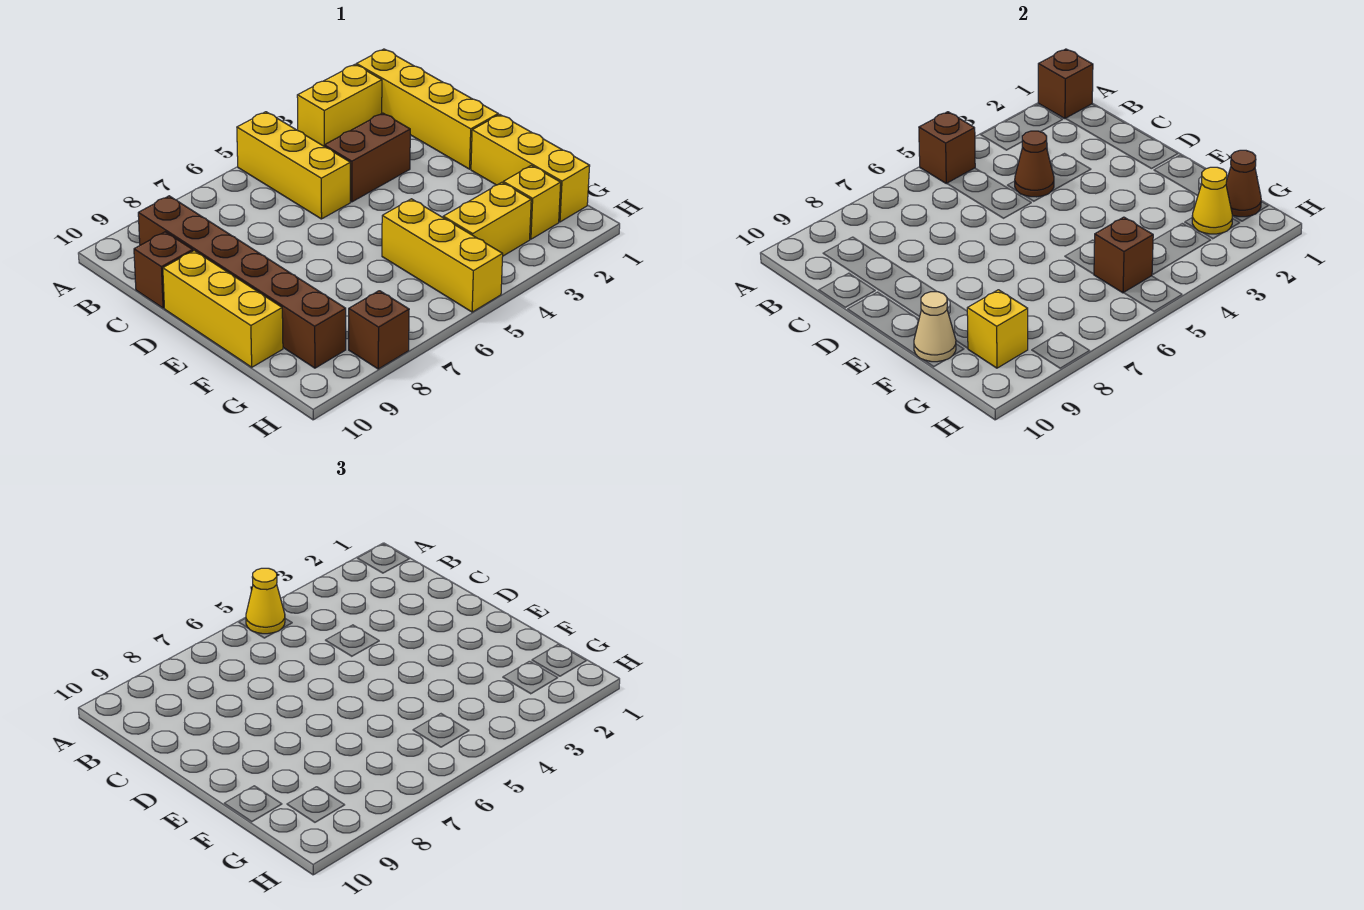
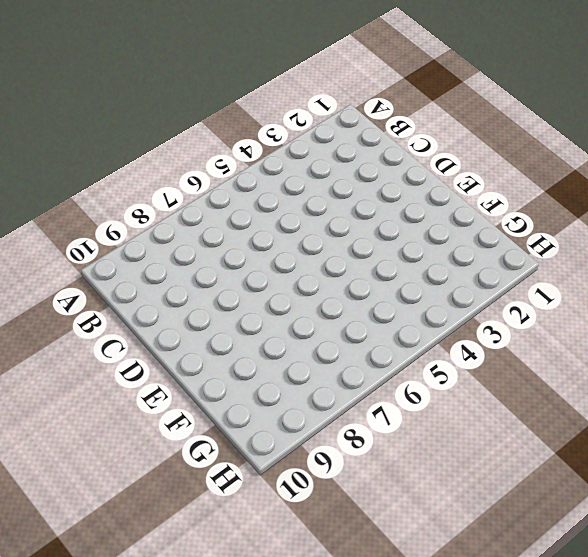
none -> yellow 1x4 brick [356,49,498,169]
none -> yellow 1x2 brick [297,65,382,146]
none -> yellow 1x3 brick [237,112,350,219]

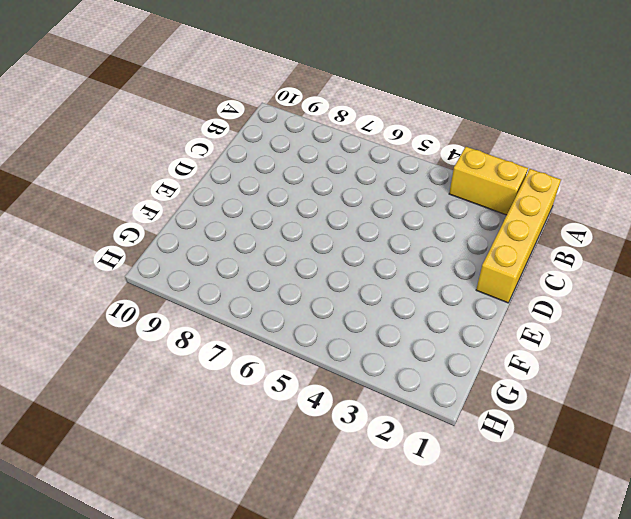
none -> yellow 1x3 brick [237,112,350,219]
none -> brown 1x6 brick [138,196,346,368]
none -> brown 1x2 brick [324,113,410,202]

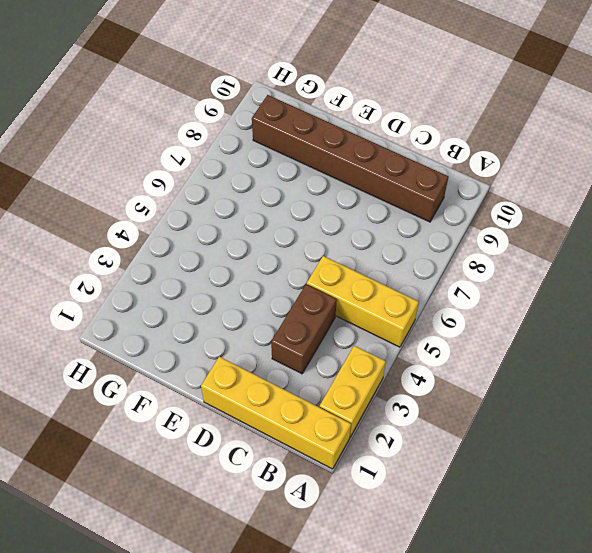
none -> brown 1x1 brick [134,232,193,308]
none -> yellow 1x3 brick [163,251,283,367]
none -> yellow 1x3 brick [471,114,590,222]

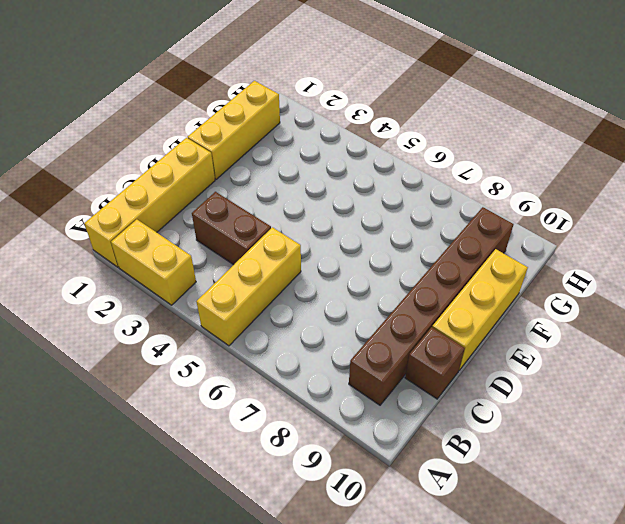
none -> yellow 1x3 brick [382,199,503,312]
none -> yellow 1x1 brick [503,165,561,239]
none -> yellow 1x2 brick [443,182,531,256]

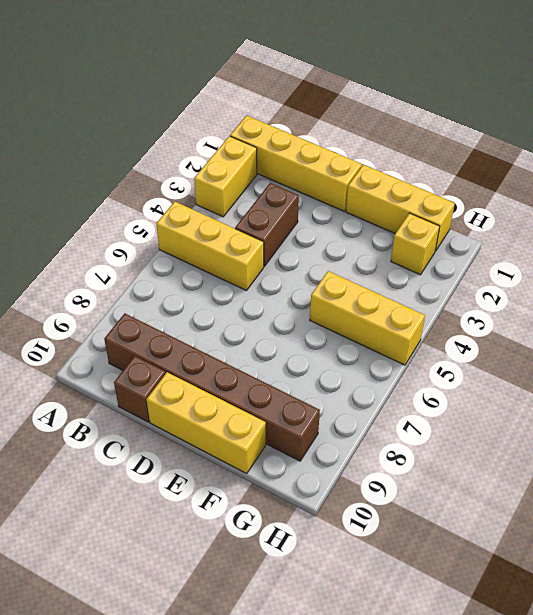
none -> yellow 1x2 brick [443,182,531,256]
none -> brown 1x1 brick [349,291,409,369]
none -> brown 1x1 brick [1038,49,1093,119]

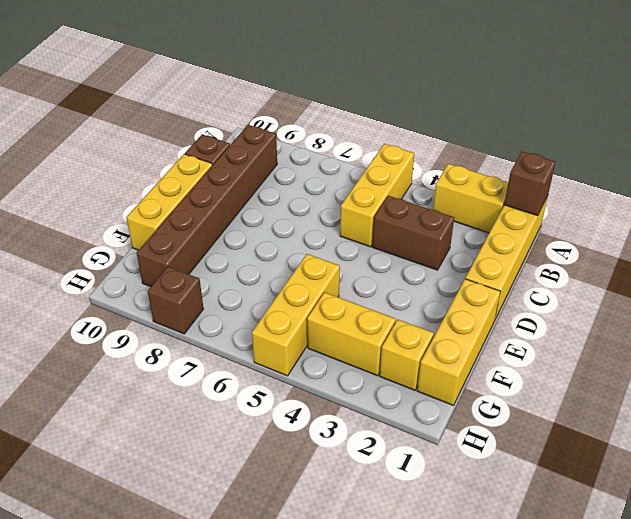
none -> brown 1x1 brick [919,112,975,184]
none -> brown 1x1 cone [1015,131,1054,197]
none -> tan 1x1 cone [914,292,956,362]

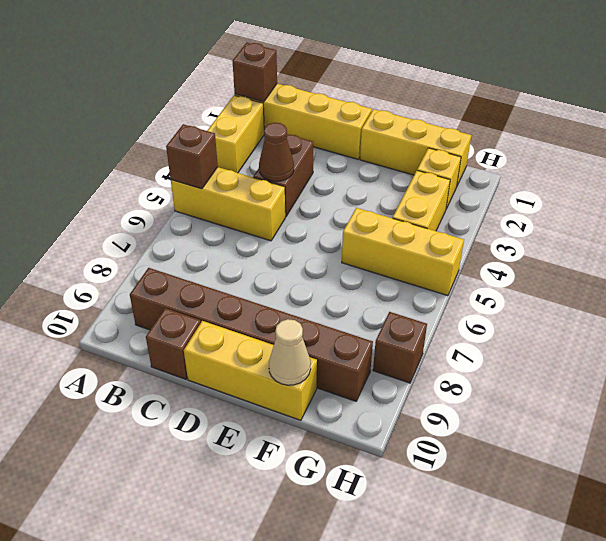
none -> brown 1x1 cone [1226,150,1261,217]
none -> yellow 1x1 cone [1192,167,1232,234]
none -> brown 1x1 brick [1094,217,1153,293]

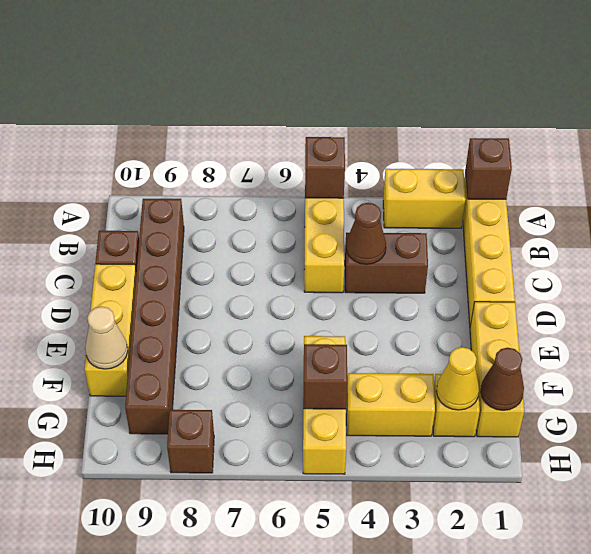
none -> yellow 1x1 brick [967,290,1028,368]
none -> yellow 1x1 cone [246,568,285,634]

